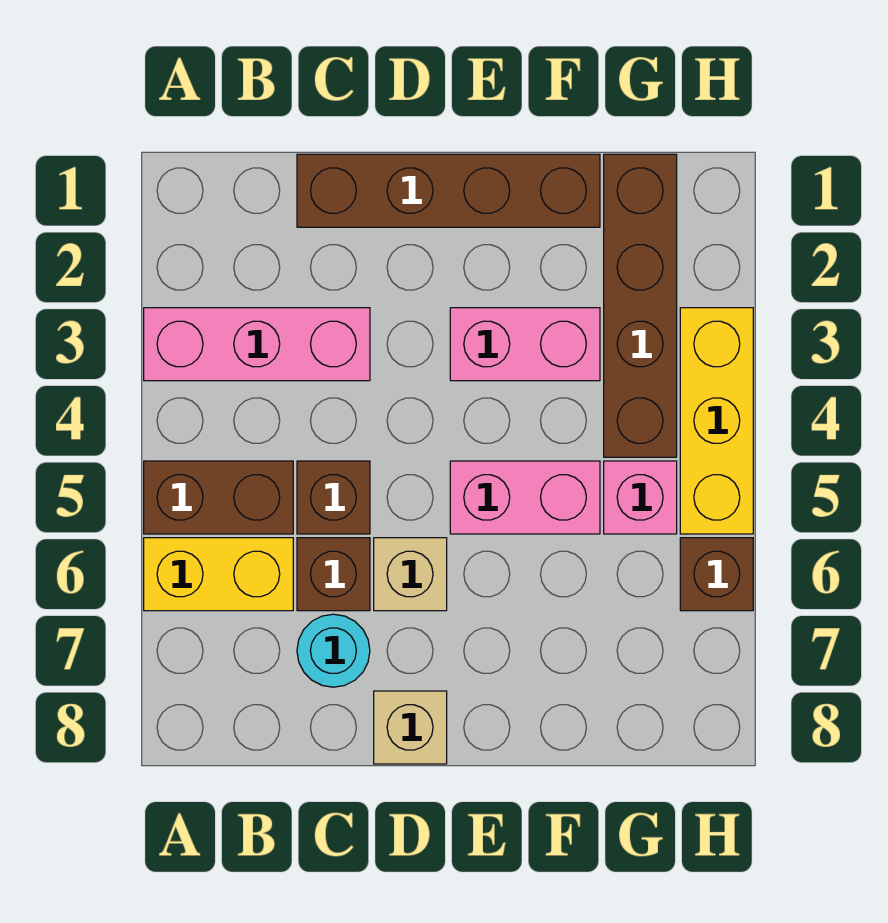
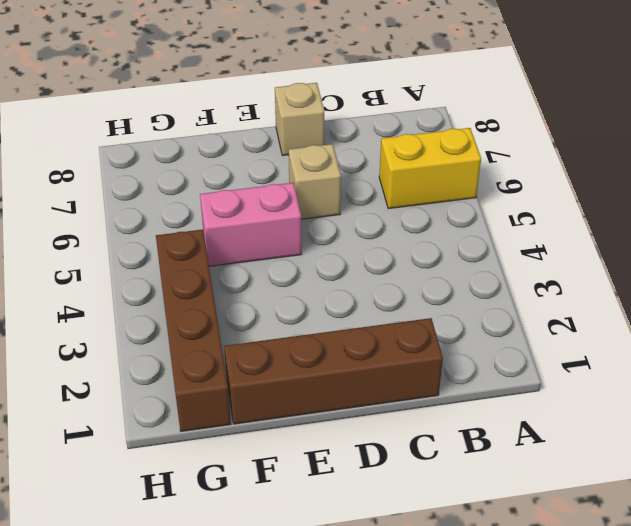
none -> pink 1x3 brick [144,308,370,381]
none -> brown 1x2 brick [144,461,293,534]
none -> brown 1x1 brick [297,461,370,534]

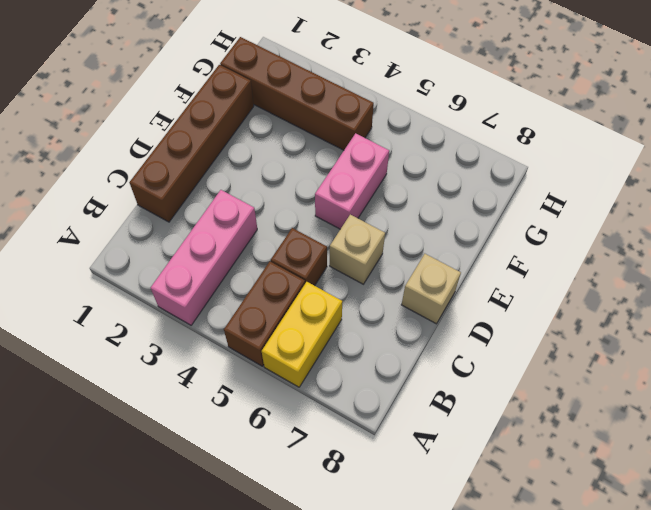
none -> brown 1x1 brick [297,538,370,611]
none -> cyan 1x1 round brick [297,614,370,687]
none -> pink 1x2 brick [450,308,600,381]

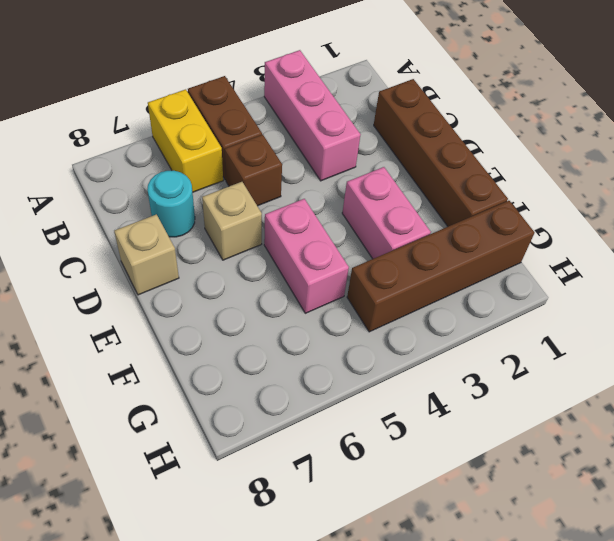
none -> brown 1x1 brick [297,538,370,611]
none -> pink 1x1 brick [604,461,677,534]
none -> yellow 1x3 brick [680,308,753,534]

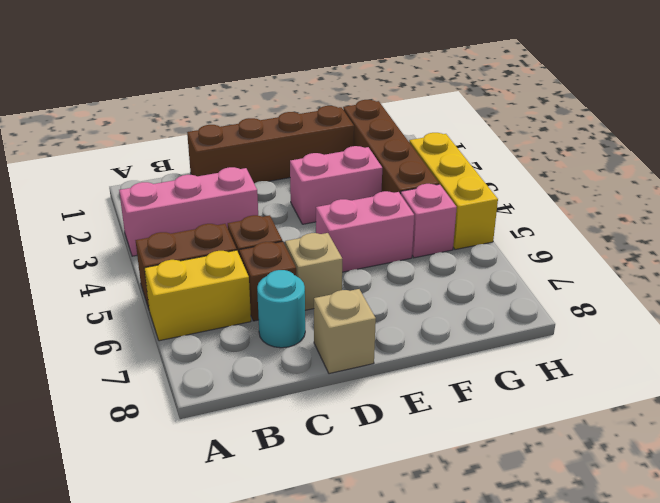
none -> brown 1x1 brick [680,538,753,611]

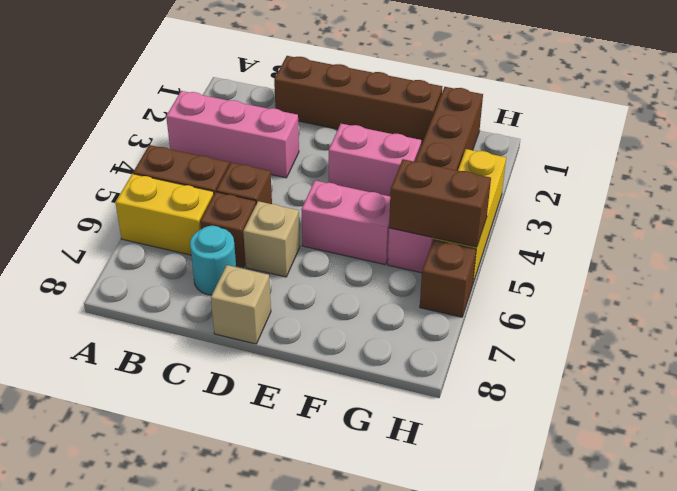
brown 1x2 brick [389,159,491,247] -> none

